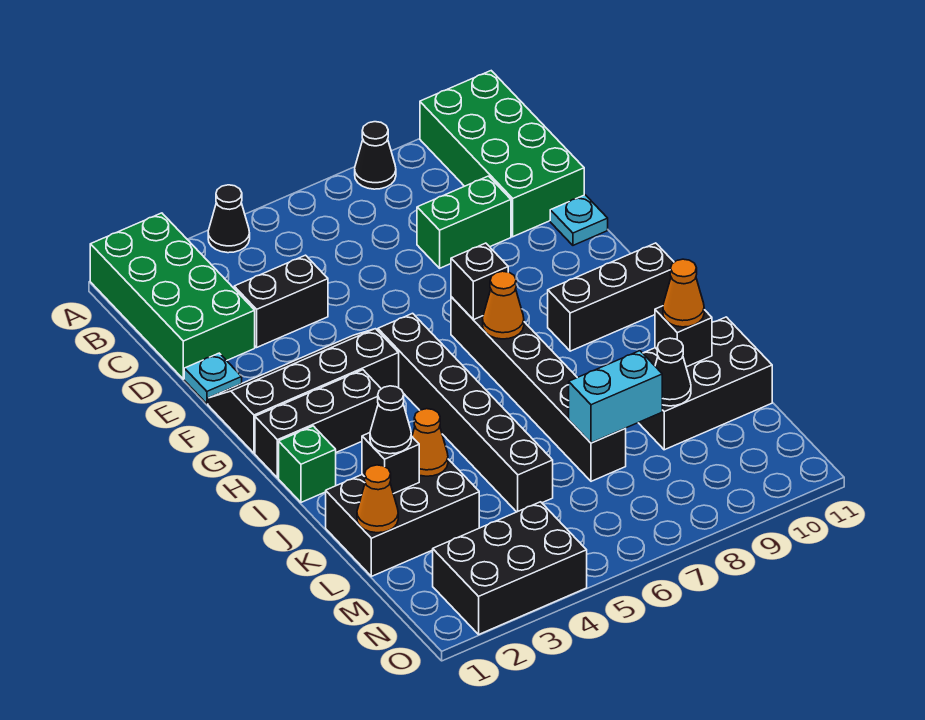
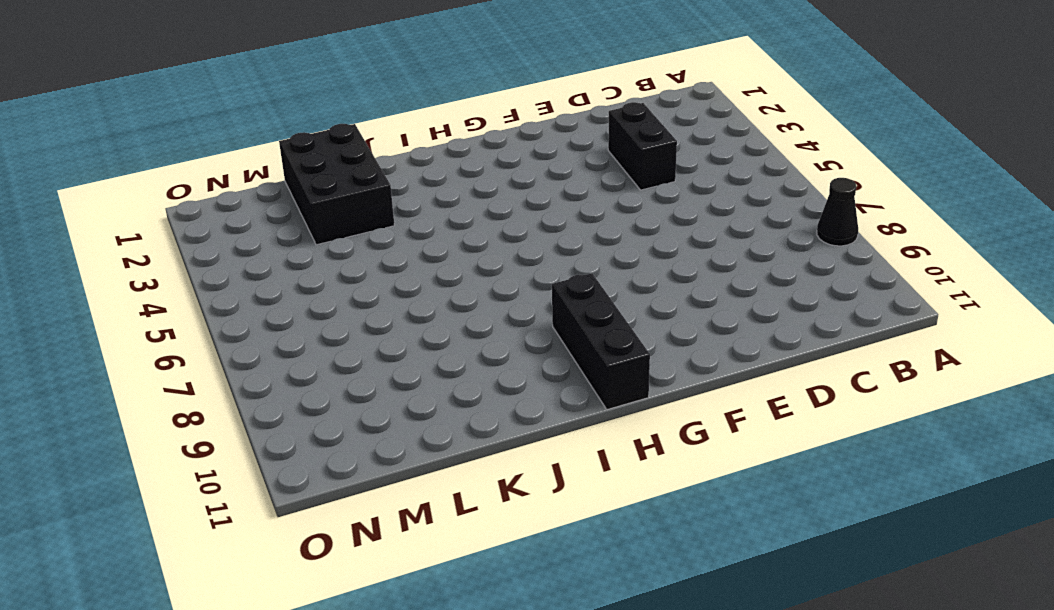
none -> green 2x4 brick [90,213,255,379]
none -> black 1x1 cone [208,185,250,253]
none -> green 2x4 brick [420,71,584,237]

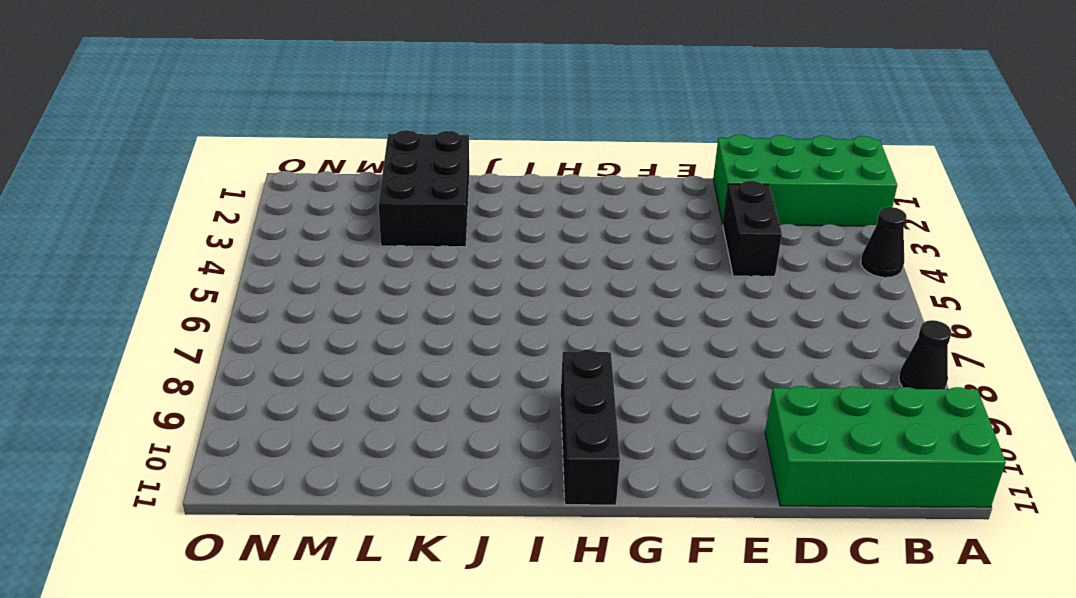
none -> green 1x2 brick [417,176,511,268]
none -> cyan 1x1 plate [184,353,242,404]
none -> cyan 1x1 plate [550,195,608,245]

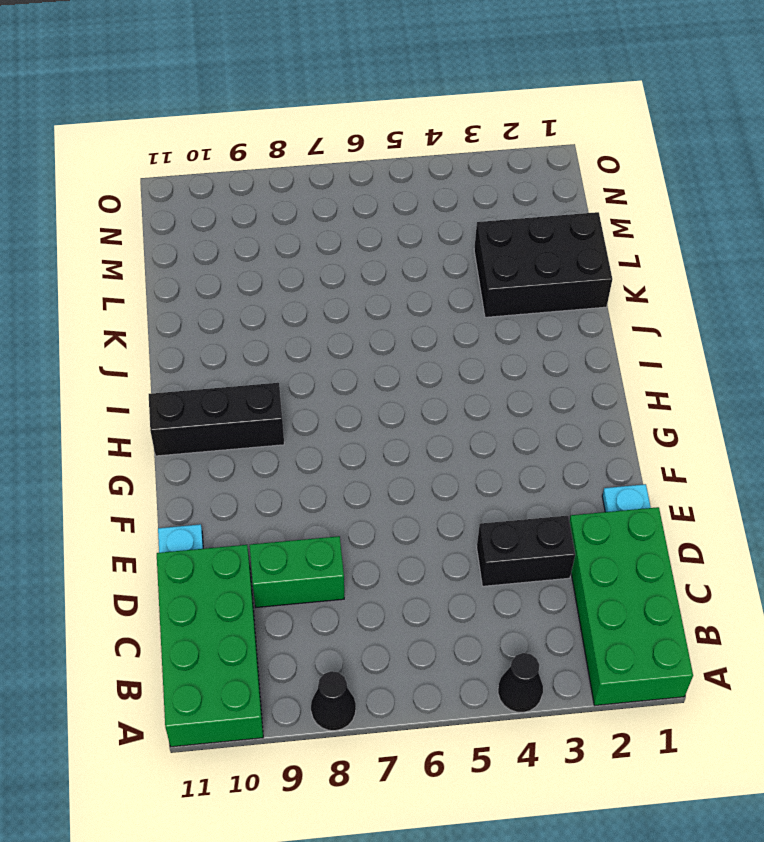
none -> black 2x4 slope [208,329,399,453]
none -> black 1x6 brick [378,313,553,512]
none -> black 1x6 brick [451,297,626,481]

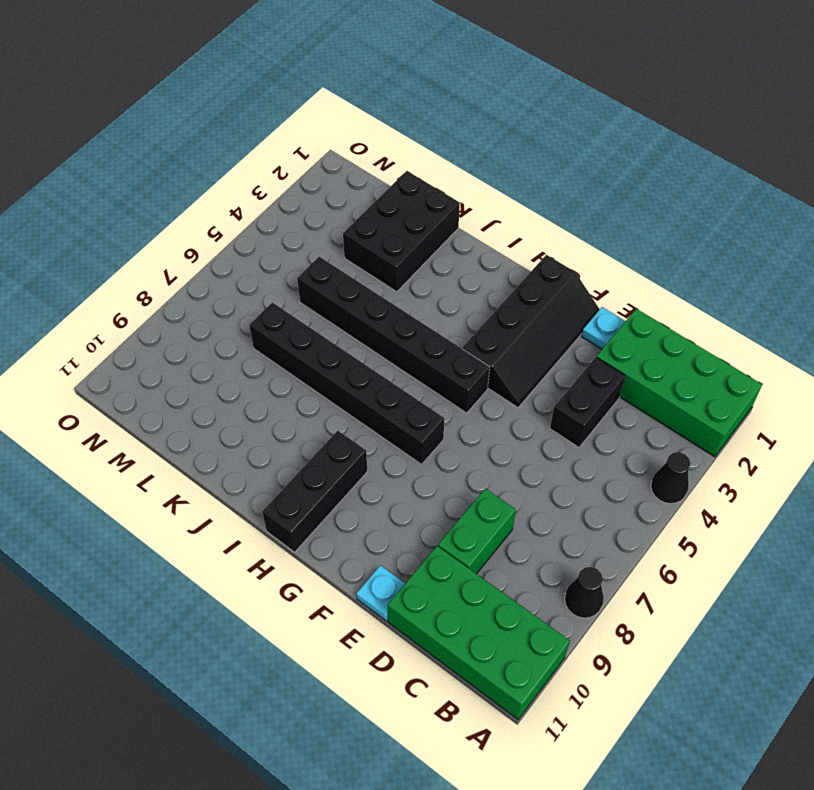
none -> black 1x3 brick [255,370,381,478]
none -> green 1x1 brick [279,426,336,502]
none -> black 2x3 brick [638,317,772,450]

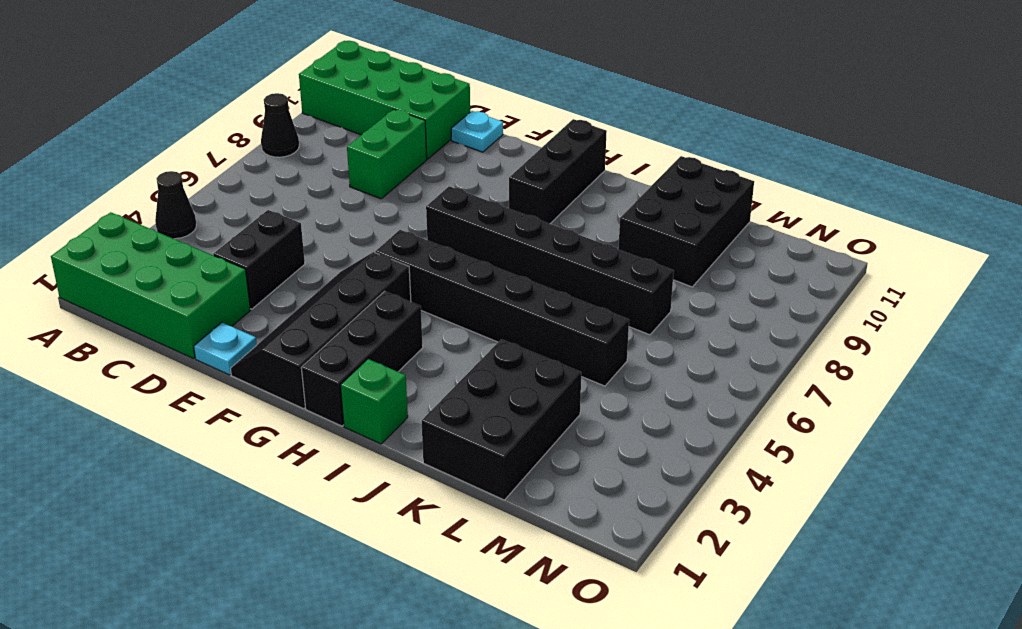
none -> black 2x3 brick [433,502,587,634]
none -> black 1x1 brick [451,243,508,320]
none -> orange 1x1 cone [483,271,524,339]

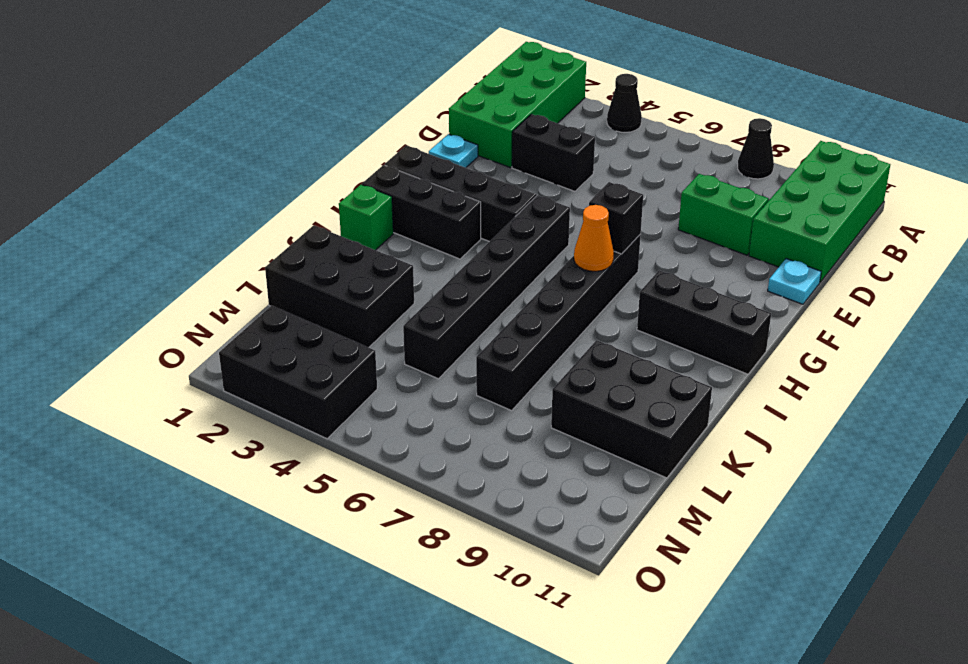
none -> black 1x1 brick [362,433,419,494]
none -> orange 1x1 cone [412,409,448,476]
none -> black 1x1 brick [655,306,712,367]

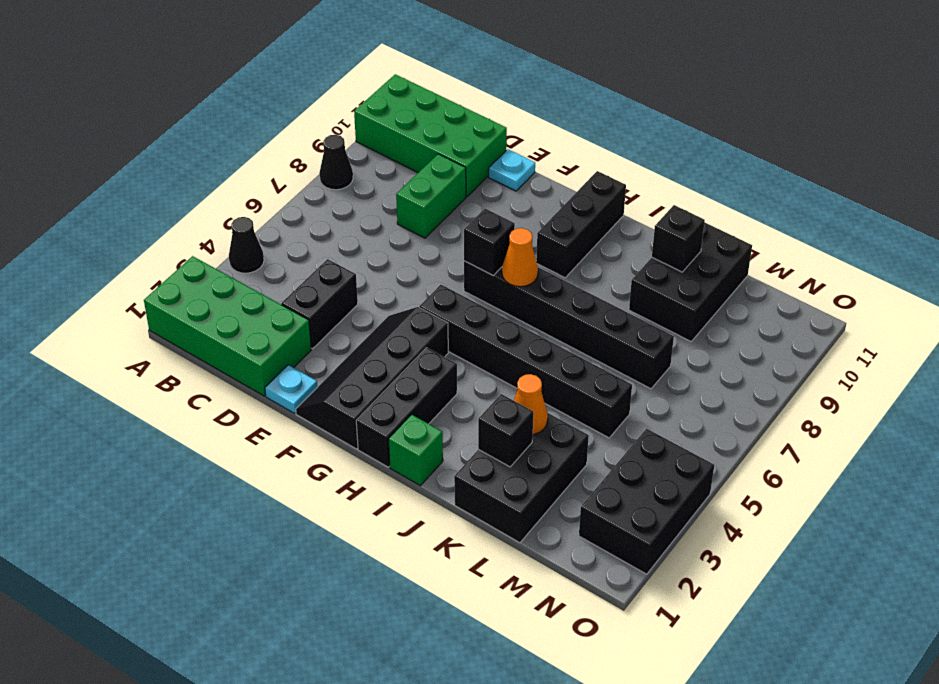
none -> orange 1x1 cone [357,465,398,533]
none -> cyan 1x2 brick [569,351,662,443]
none -> black 1x1 cone [655,338,691,406]

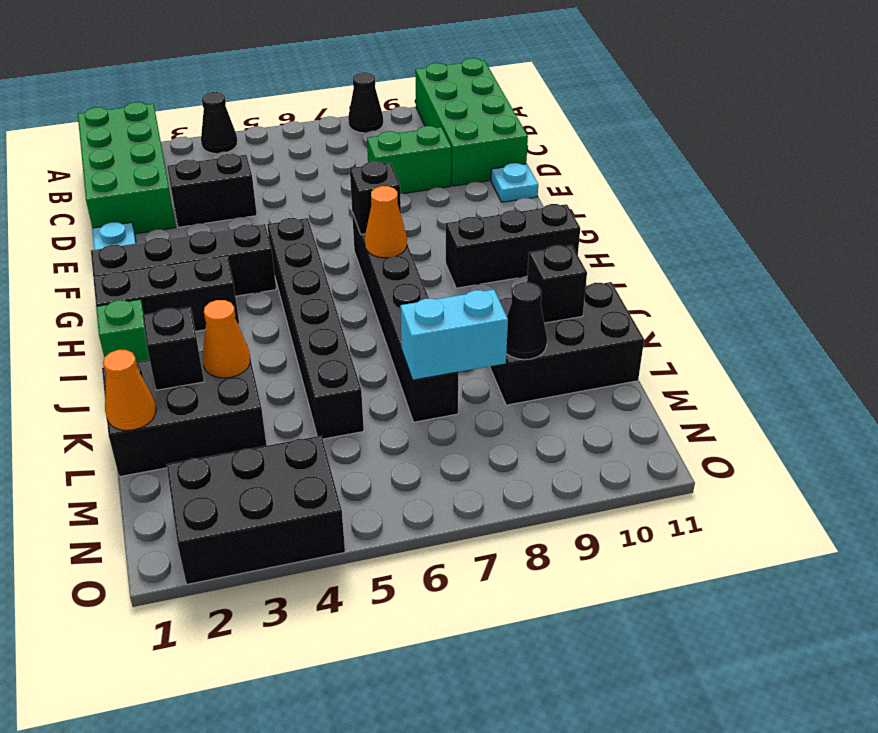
none -> black 1x1 cone [370,386,411,454]
none -> orange 1x1 cone [663,259,704,327]

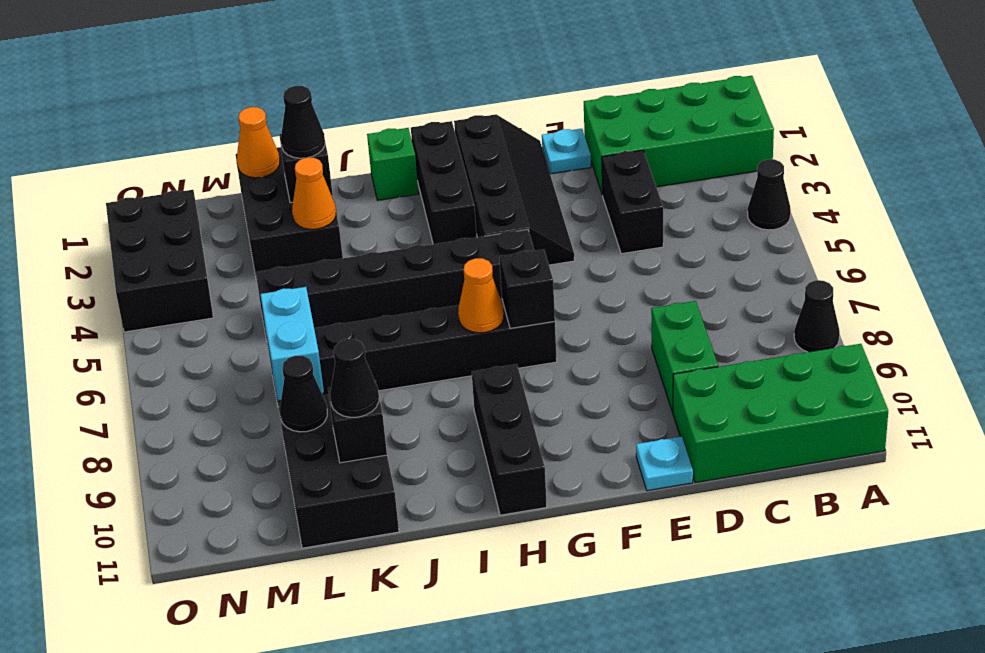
black 1x1 cone [330,339,379,417] -> orange 1x1 cone [663,259,704,327]

